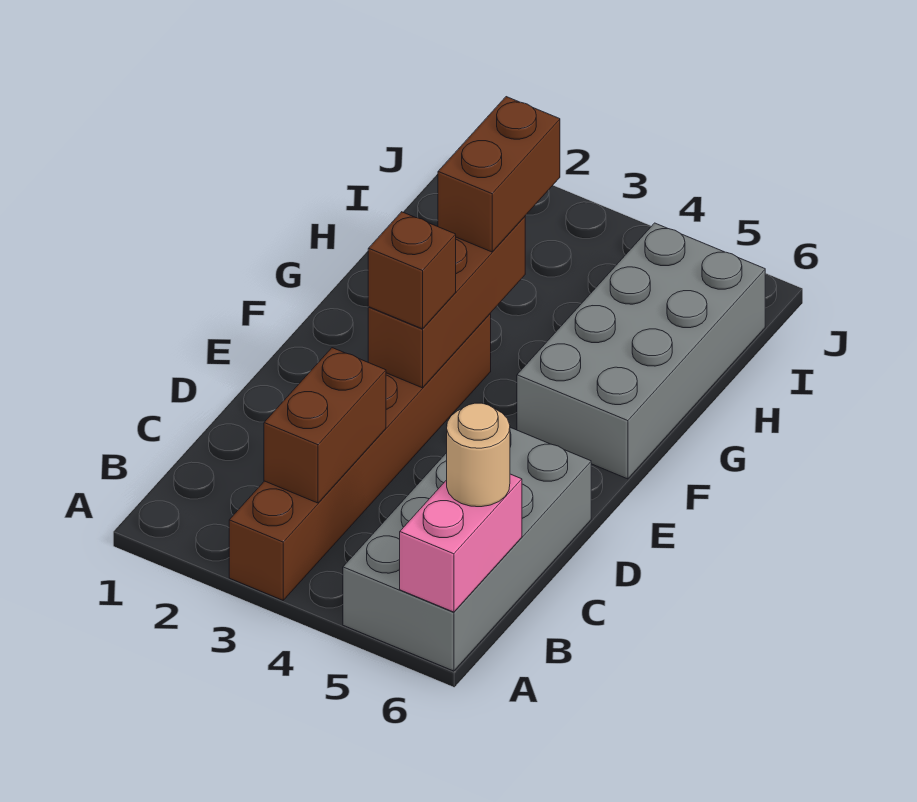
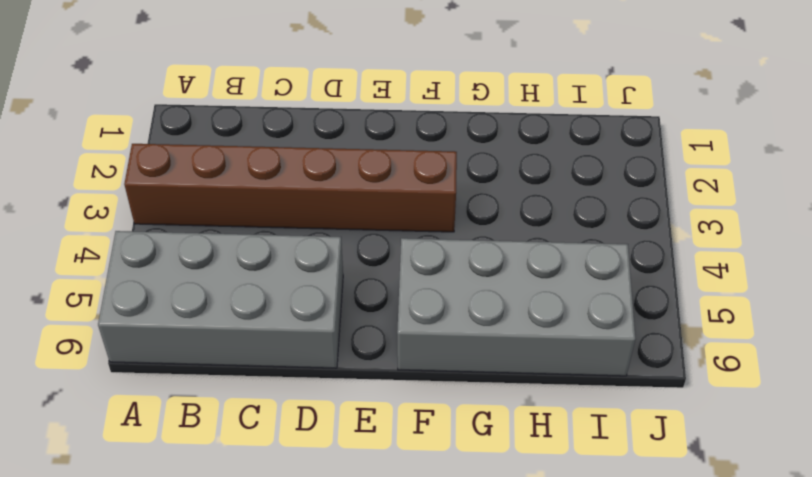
none -> pink 1x2 brick [400,474,522,612]
none -> brown 1x2 brick [264,348,386,503]

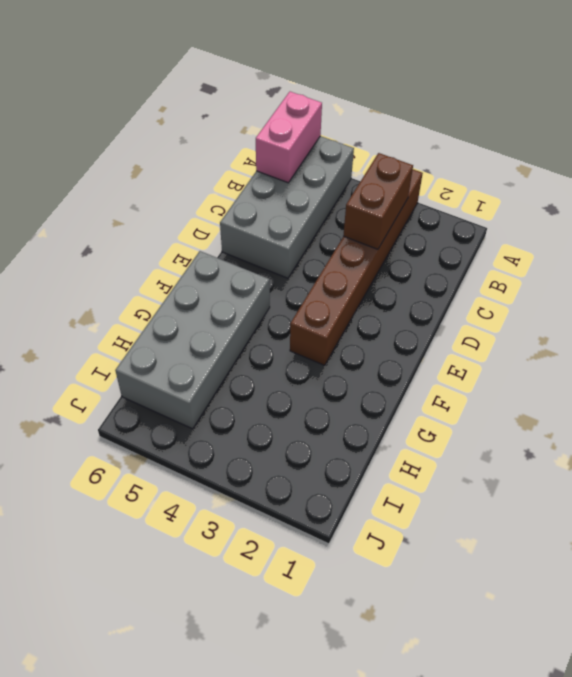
none -> brown 1x3 brick [368,217,525,388]
none -> tan 1x1 round brick [447,403,510,507]

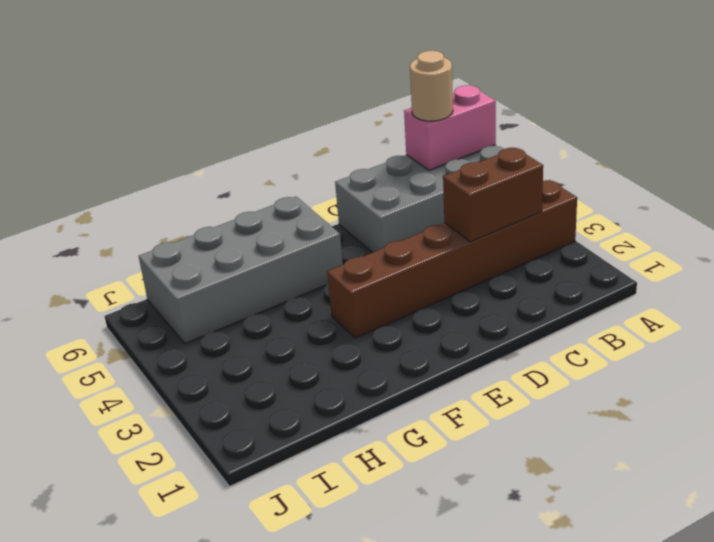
none -> brown 1x3 brick [368,217,525,388]
none -> brown 1x1 brick [368,212,456,329]

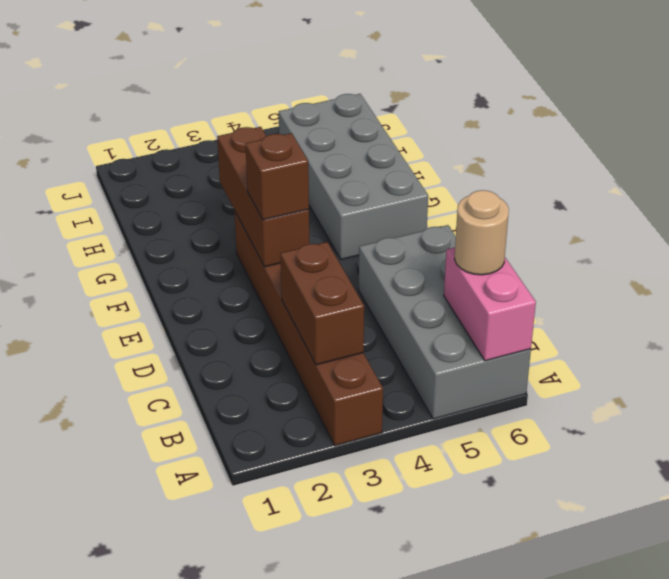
none -> brown 1x2 brick [438,97,560,252]

